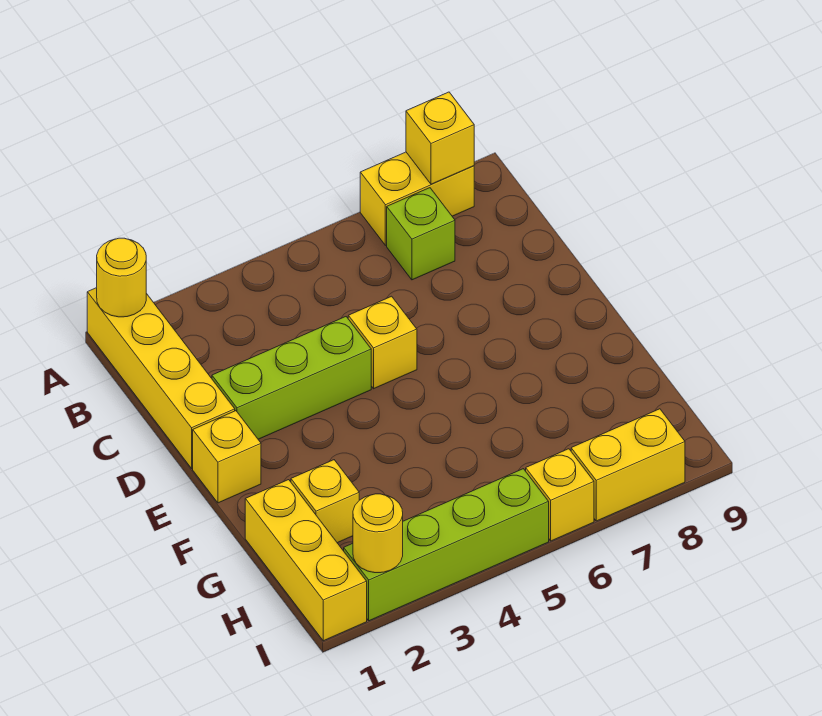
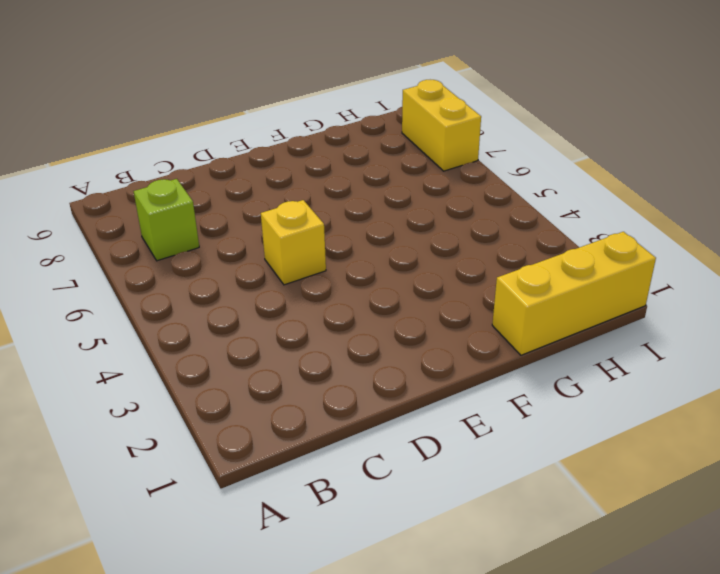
none -> yellow 1x4 brick [87,288,235,468]
none -> yellow 1x2 brick [360,152,474,245]
none -> lime 1x3 brick [212,317,371,439]

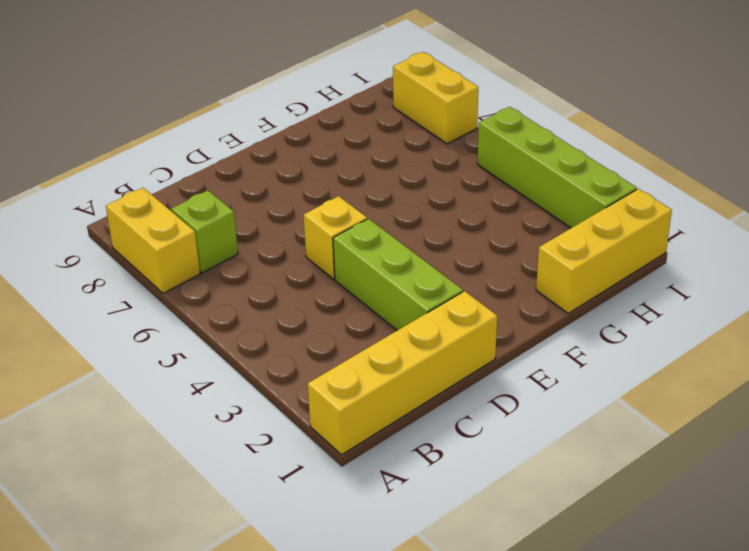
none -> yellow 1x1 brick [193,411,261,503]
none -> yellow 1x1 brick [291,460,359,543]
none -> yellow 1x1 brick [526,449,594,541]

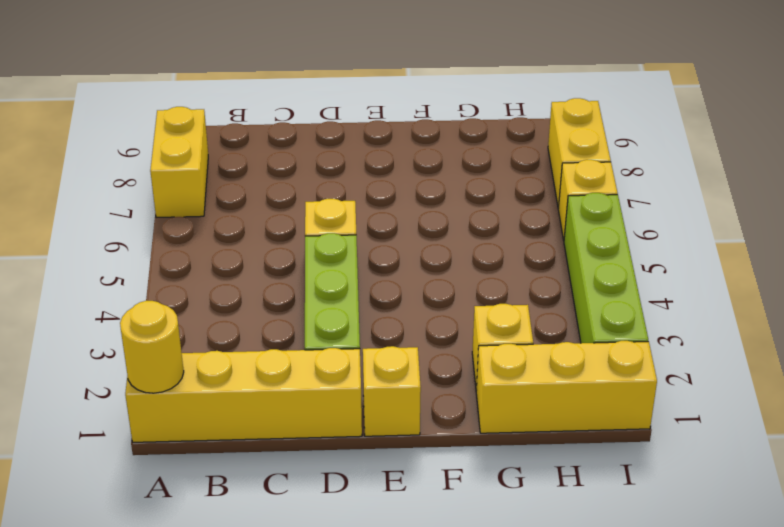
none -> lime 1x1 brick [387,188,455,280]
none -> yellow 1x1 brick [406,92,474,184]
none -> yellow 1x1 round brick [353,494,403,573]

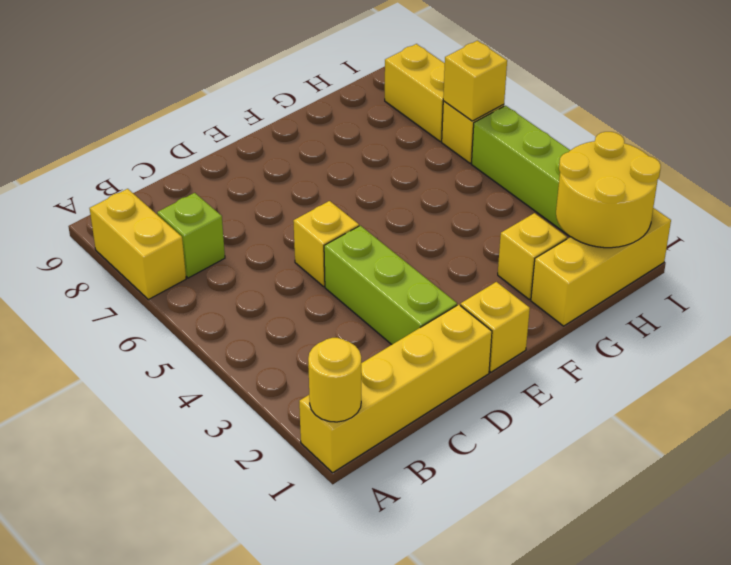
yellow 2x2 round brick [556,132,661,248] -> yellow 1x1 round brick [353,494,403,573]
yellow 1x1 brick [443,41,507,121] -> yellow 1x1 brick moved to [406,92,474,184]

